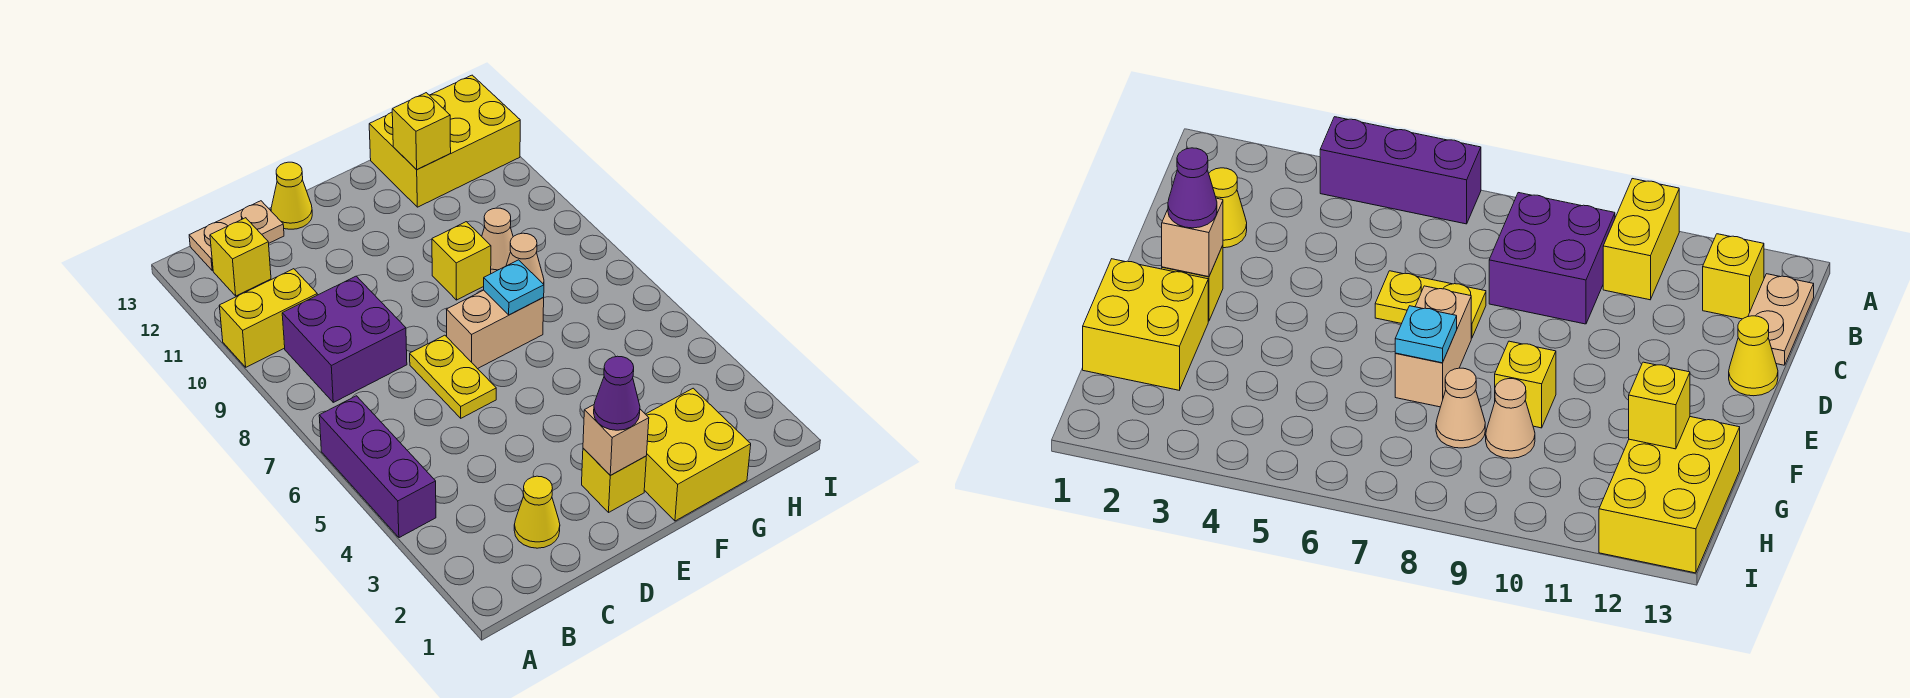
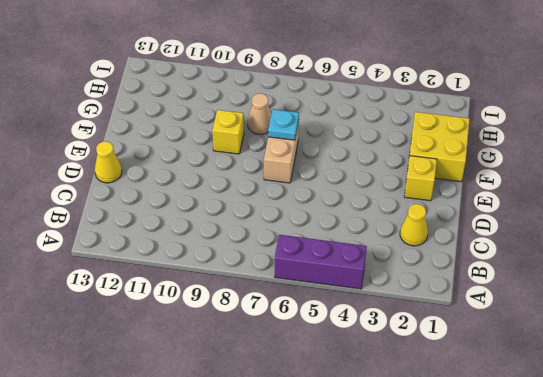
none -> yellow 1x2 brick [219,269,317,367]
none -> purple 2x2 brick [282,276,407,402]
none -> yellow 1x1 brick [210,218,271,296]

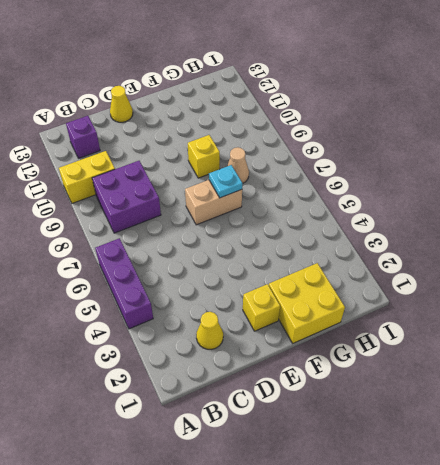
purple 1x1 brick [66,116,100,158] -> yellow 1x1 brick [210,218,271,296]
none -> tan 1x2 plate [189,201,284,270]
none -> yellow 1x2 plate [410,335,496,418]
none -> tan 1x1 cone [482,208,513,274]

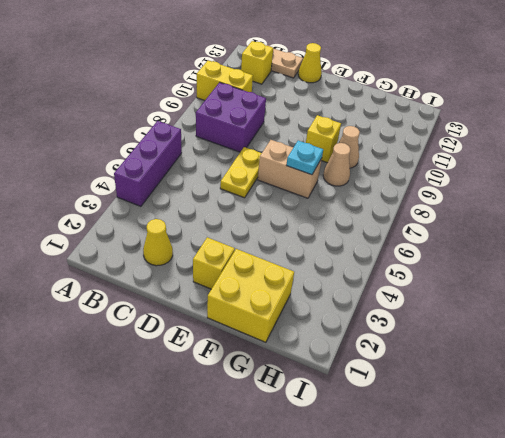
none -> yellow 2x3 brick [369,75,520,207]
none -> tan 1x1 brick [583,405,649,475]
none -> yellow 1x1 brick [392,93,451,170]

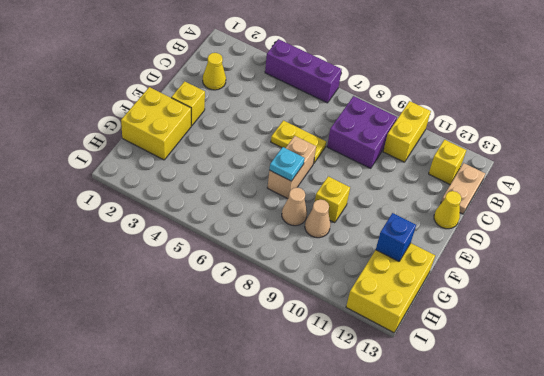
blue 1x1 brick [376,213,416,261] -> yellow 1x1 brick [392,93,451,170]
none -> tan 1x1 brick [583,405,649,475]
none -> purple 1x1 cone [594,356,640,430]

